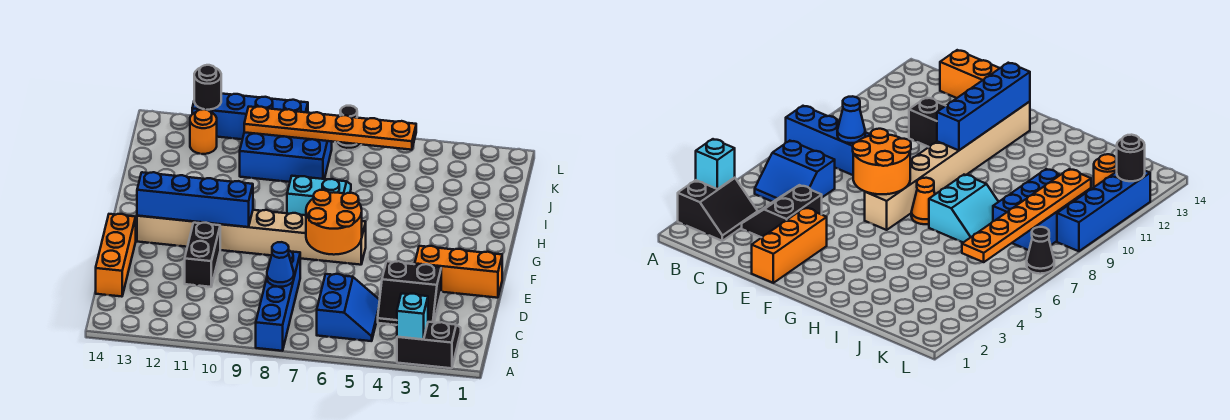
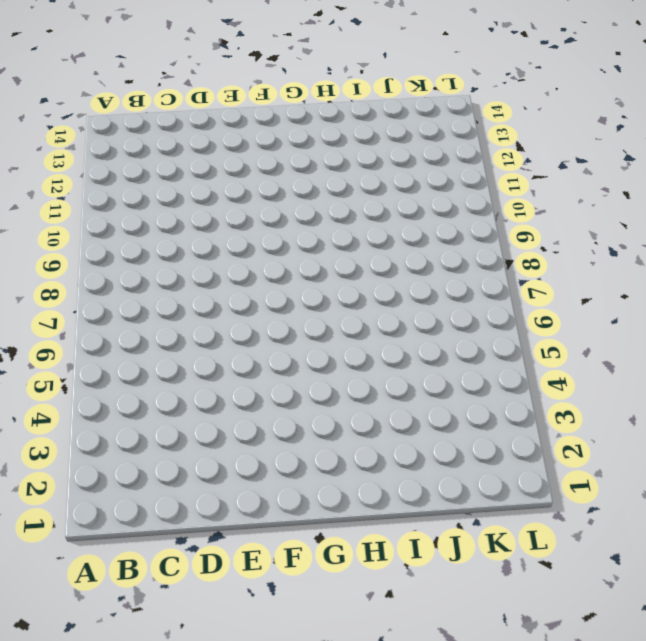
none -> black 2x2 slope [397,322,461,368]
none -> blue 1x4 brick [256,251,300,351]
none -> blue 2x2 slope [317,274,380,341]

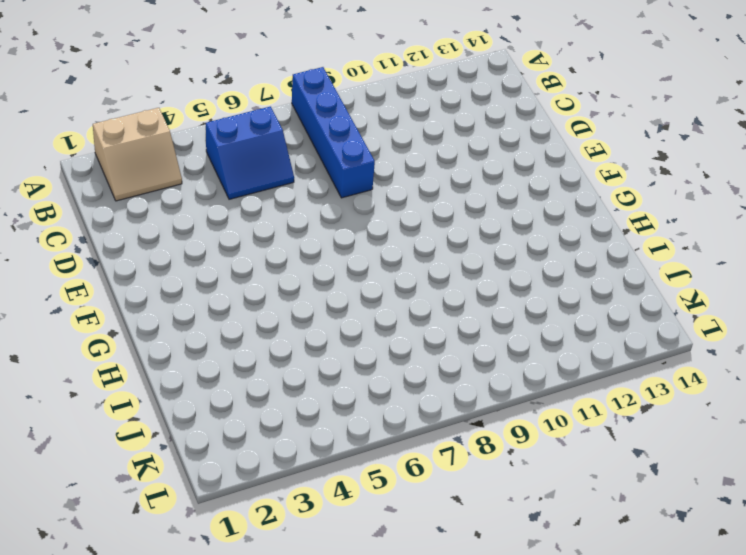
tan 2x2 slope [93,108,182,201] -> black 2x2 slope [397,322,461,368]
blue 2x2 slope [206,107,294,199] -> blue 2x2 slope turned to [317,274,380,341]
none -> black 2x2 slope [378,261,441,325]
none -> orange 1x3 brick [96,214,136,297]
none -> black 1x2 brick [185,223,220,287]

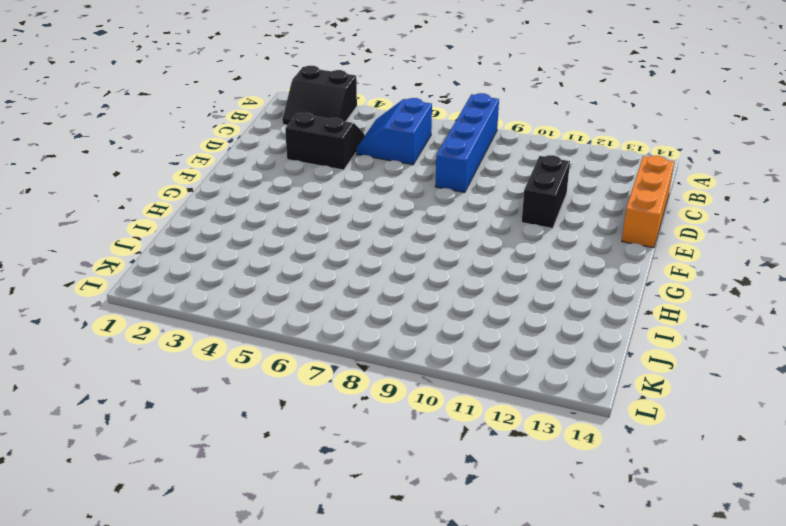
none -> orange 1x3 brick [415,246,502,298]
none -> tan 1x8 brick [137,210,366,265]
none -> orange 1x1 cone [911,178,935,224]

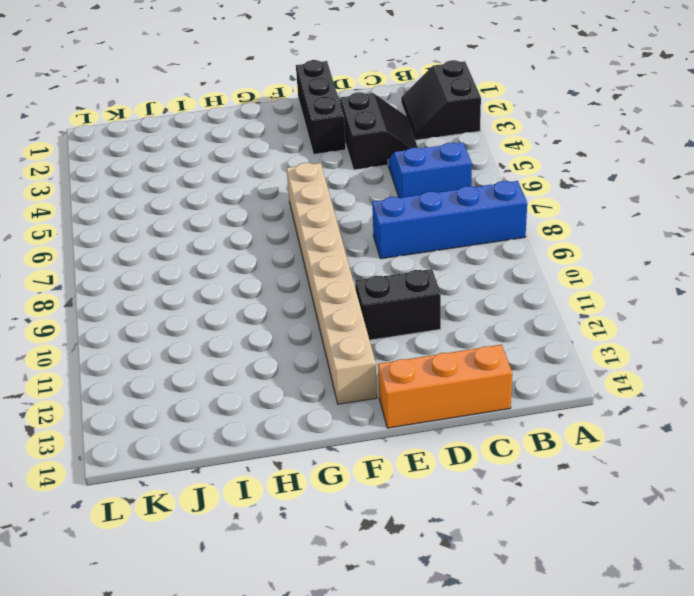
black 1x3 brick [296,60,346,154] -> orange 1x3 brick [415,246,502,298]
none -> orange 1x1 cone [911,178,935,224]
none -> cyan 2x2 slope [287,176,351,215]
none -> blue 2x3 brick [240,132,332,182]

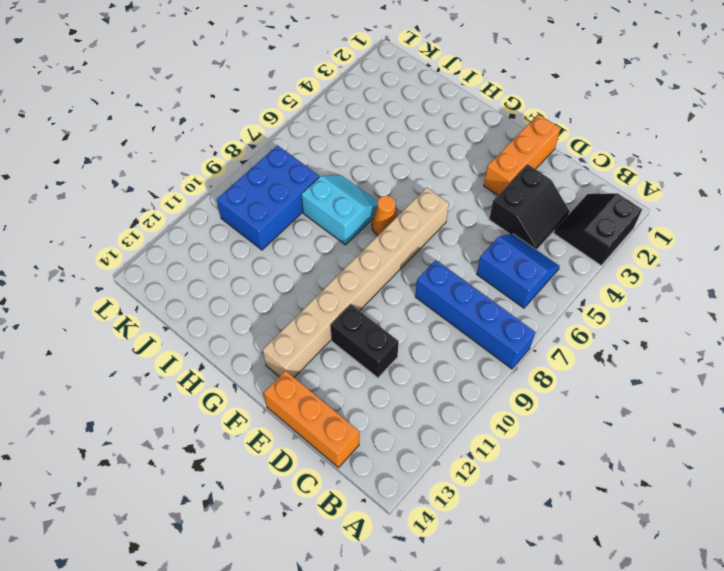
cyan 2x2 slope [301,175,378,245] -> cyan 2x2 slope turned to [287,176,351,215]
none -> orange 1x1 round brick [190,109,217,154]
none -> black 1x1 cone [335,106,361,150]
none -> blue 1x4 brick [192,93,308,139]

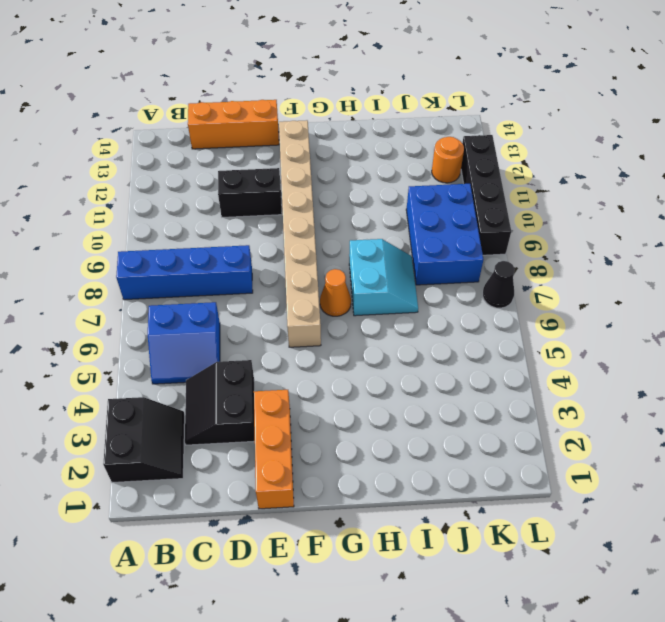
black 1x4 brick [461,135,511,255] -> blue 1x4 brick [192,93,308,139]
none -> cyan 1x1 brick [397,294,428,339]
none -> blue 1x1 cone [267,242,294,287]
none -> orange 2x2 round brick [306,190,362,255]

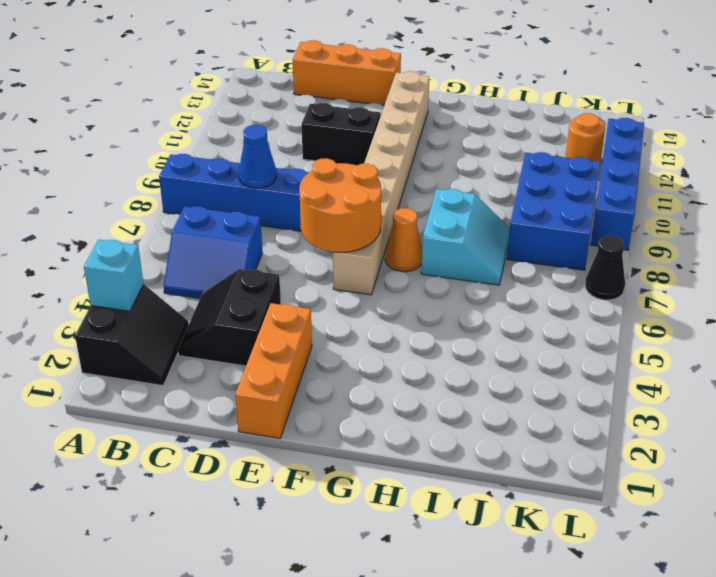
none -> blue 1x4 brick [137,172,253,227]
none -> orange 1x6 plate [244,107,416,150]
none -> black 1x1 round brick [194,65,221,110]

